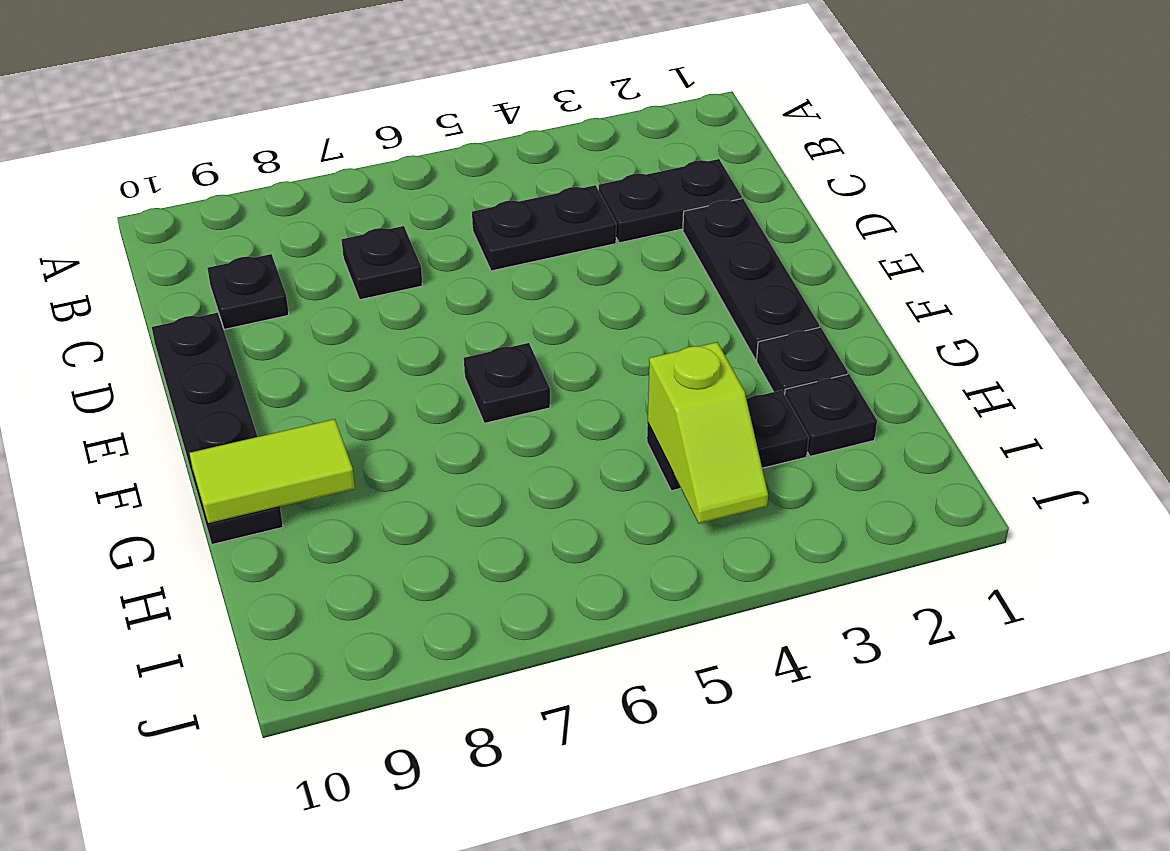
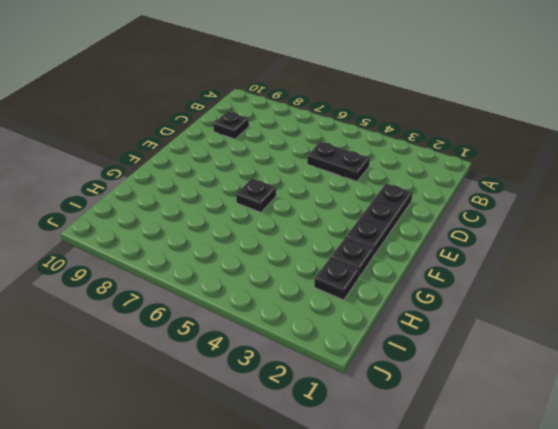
none -> black 1x2 plate [599,159,742,243]
none -> black 1x1 plate [341,226,422,300]
none -> black 1x4 plate [152,313,283,544]

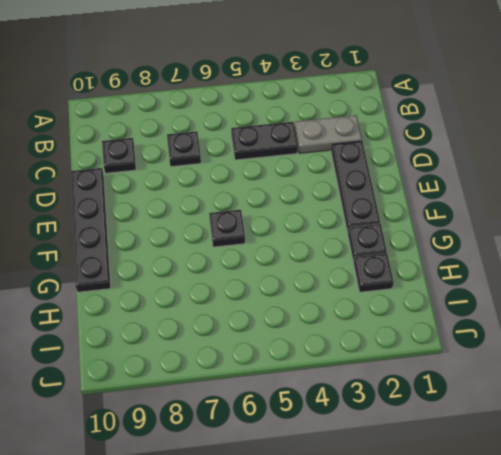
grey 1x2 plate [295,115,362,153] -> black 1x2 plate [599,159,742,243]
none -> black 1x2 plate [647,390,809,491]
none -> lime 1x2 tile [189,419,355,524]
none -> lime 1x2 slope [648,342,768,524]

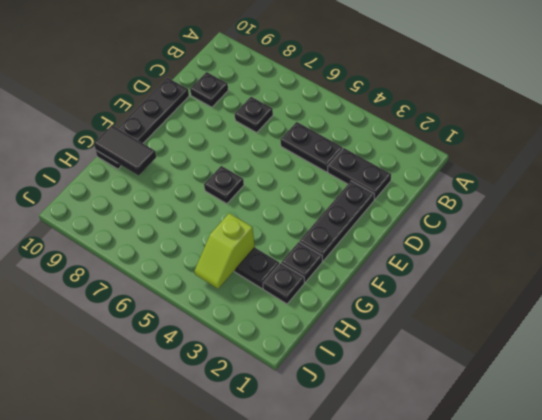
black 1x2 tile [94,125,156,176] -> lime 1x2 tile [189,419,355,524]

